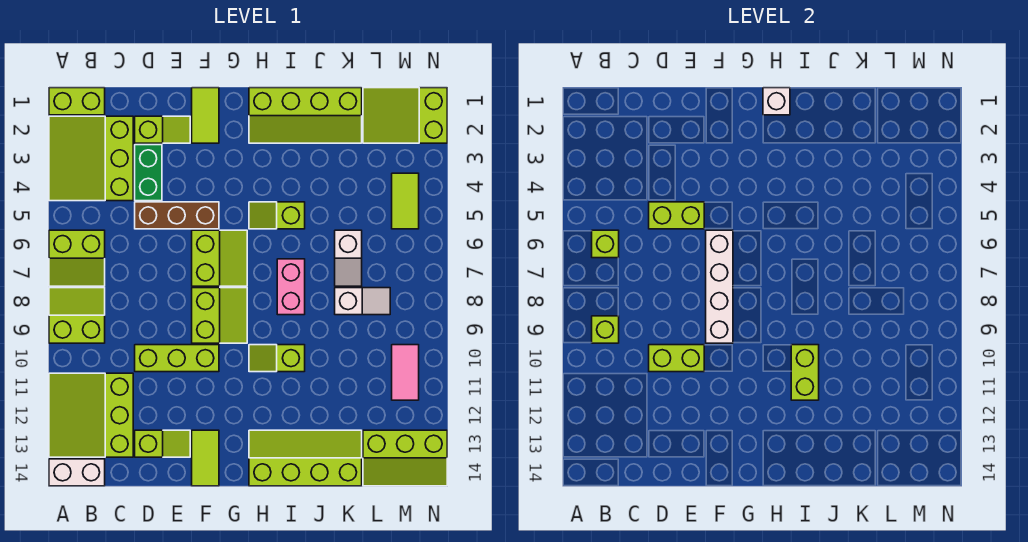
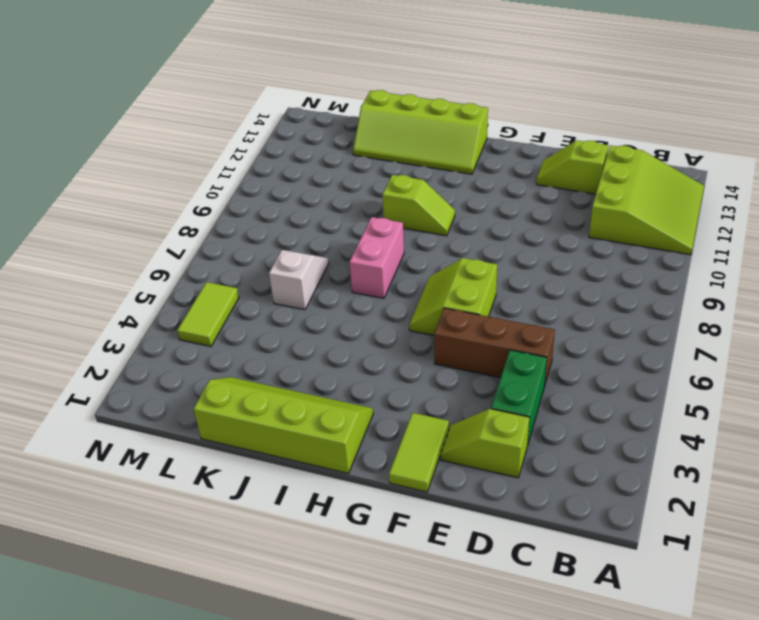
none -> lime 1x2 brick [49,88,105,115]
none -> lime 3x3 slope [49,116,133,201]
none -> lime 2x2 slope [49,230,105,286]
none -> lime 2x2 slope [49,288,105,343]

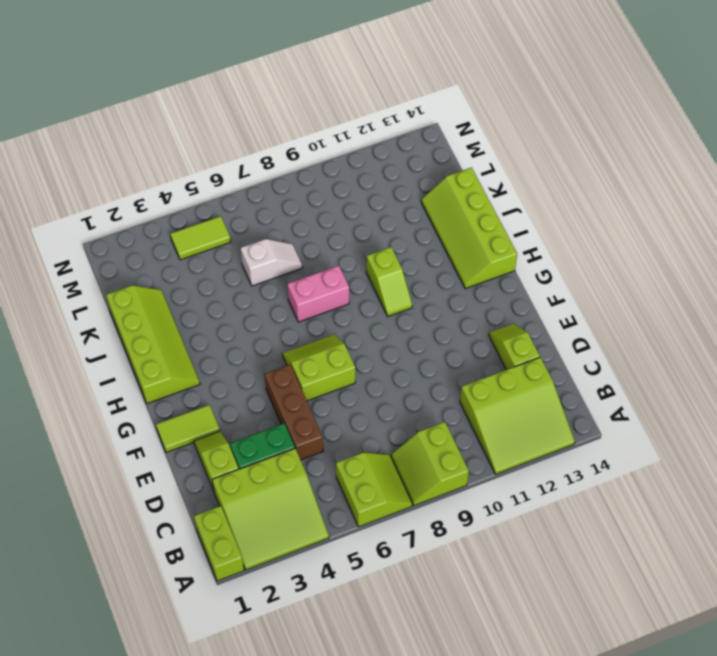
none -> white 1x2 brick [49,459,105,486]
none -> lime 1x3 brick [135,345,219,372]
none -> lime 2x2 slope [192,288,247,343]
none -> lime 1x2 tile [192,430,219,486]

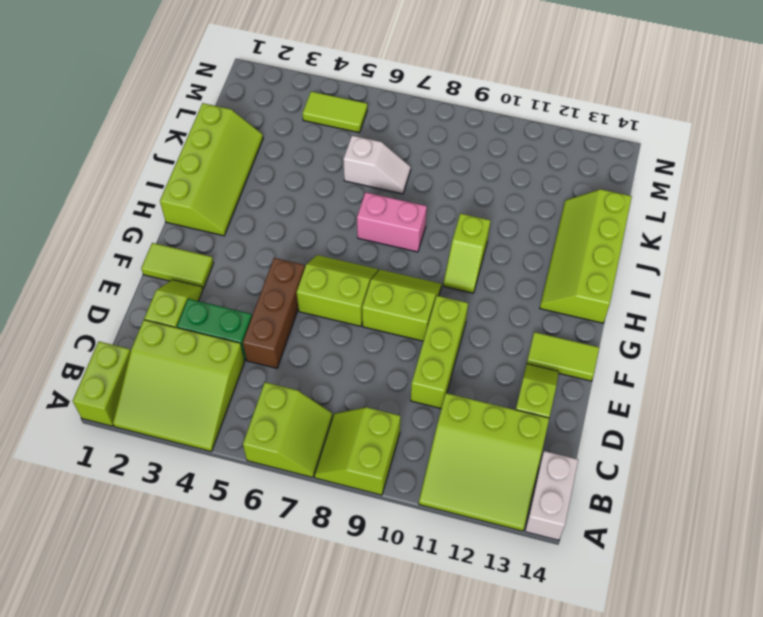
none -> lime 1x2 slope [249,202,305,229]
none -> white 1x2 slope [335,288,390,315]
none -> lime 2x3 slope [363,88,447,143]
none -> lime 2x3 slope [363,430,447,486]

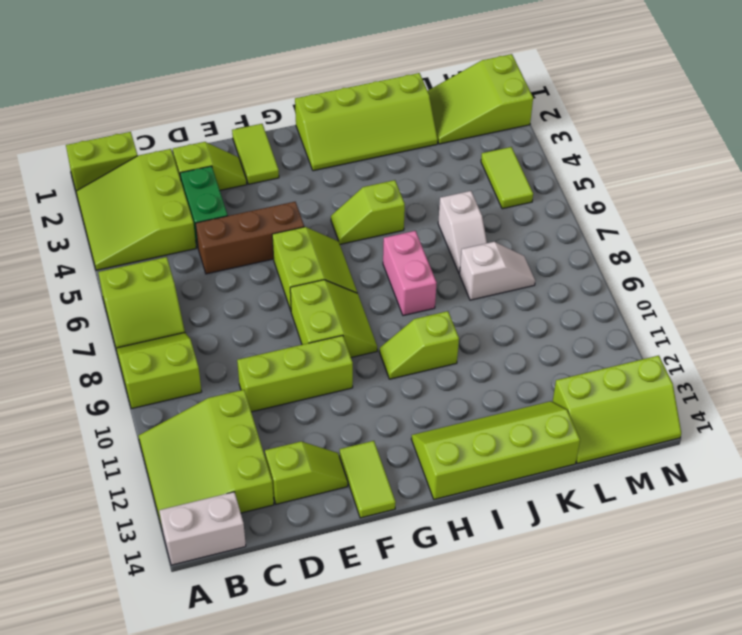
none -> pink 1x2 tile [392,345,419,400]
none -> lime 1x1 brick [592,230,619,258]
none -> lime 1x1 brick [592,316,619,343]
none -> lime 1x2 brick [649,202,704,229]

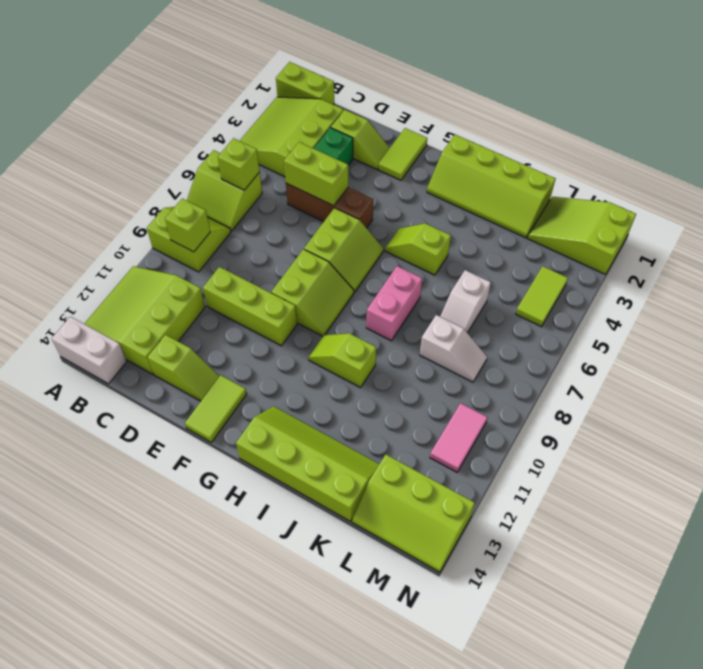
none -> lime 1x2 brick [649,345,704,372]
none -> white 1x4 brick [706,230,733,343]
none -> white 1x1 brick [763,88,790,115]
none -> lime 1x2 brick [791,345,819,400]

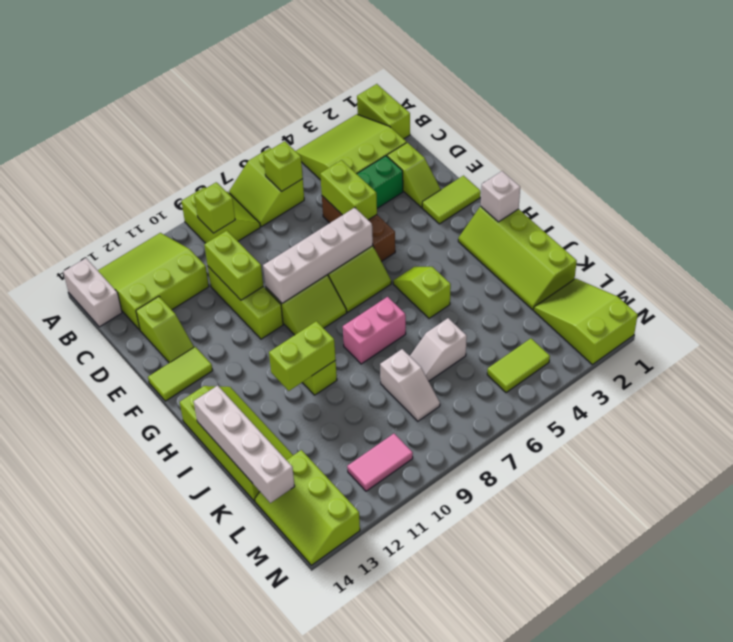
white 1x4 brick [194,385,295,503] -> none

